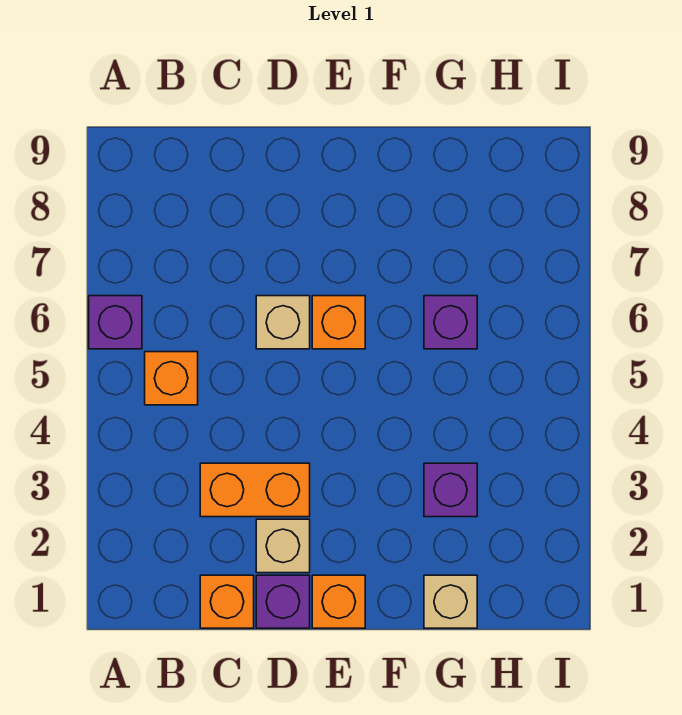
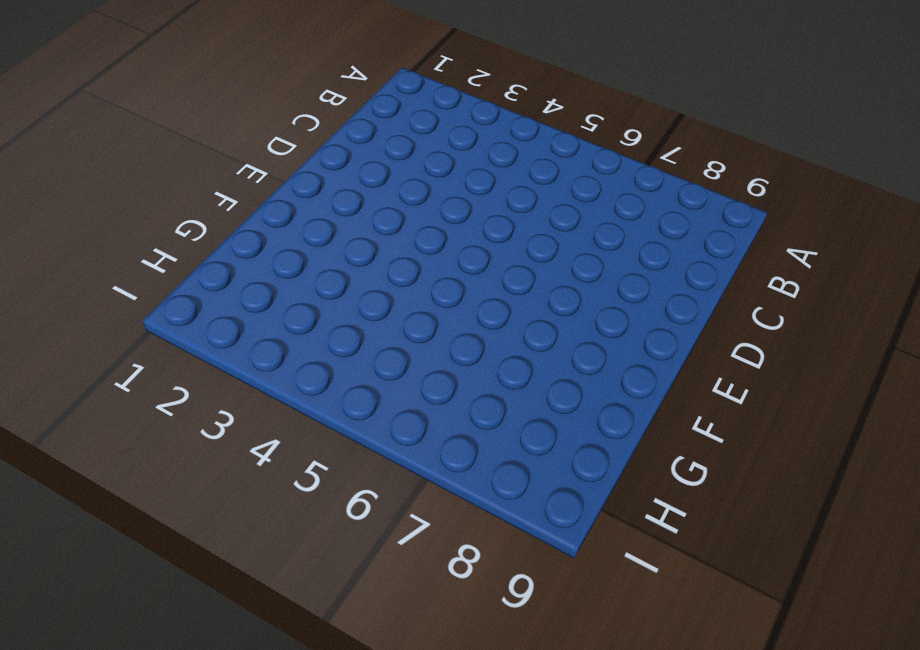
none -> purple 1x1 brick [89,296,142,349]
none -> orange 1x1 brick [145,352,198,405]
none -> orange 1x1 brick [200,575,254,628]

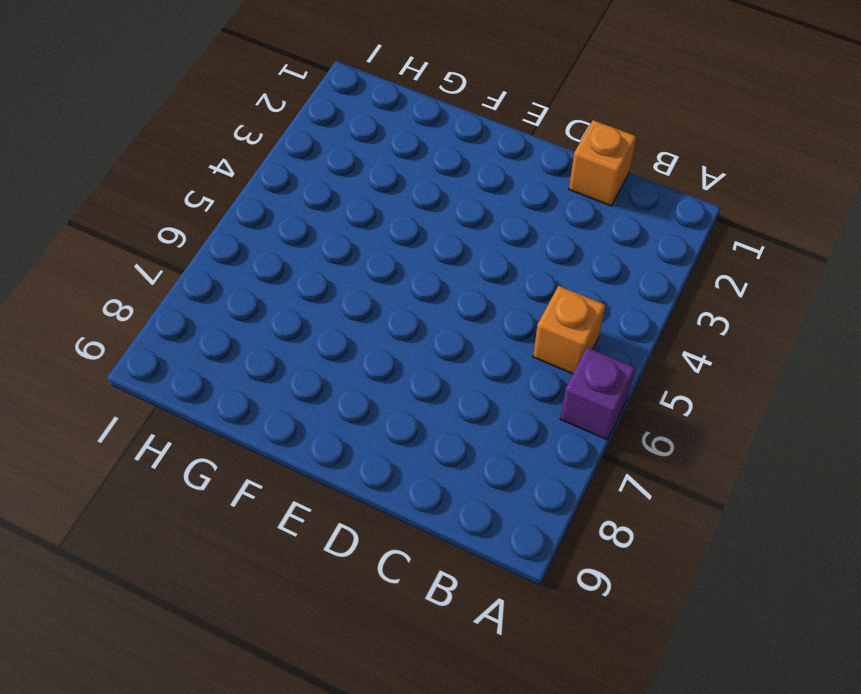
none -> orange 1x2 brick [200,463,310,517]
none -> purple 1x1 brick [256,575,310,628]
none -> tan 1x1 brick [256,519,310,573]

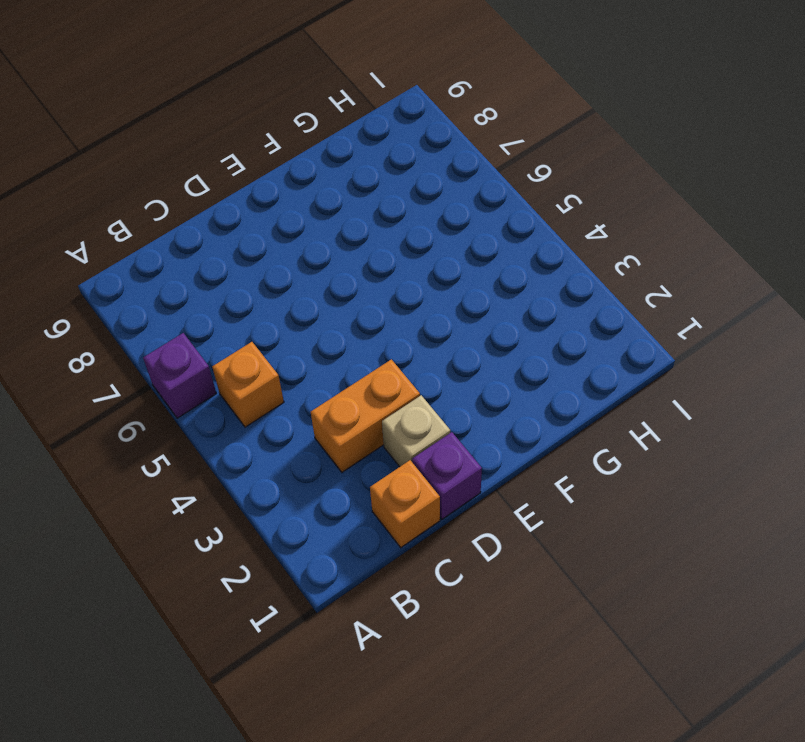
none -> tan 1x1 brick [256,296,310,349]
none -> orange 1x1 brick [312,575,365,628]
none -> orange 1x1 brick [312,296,365,349]

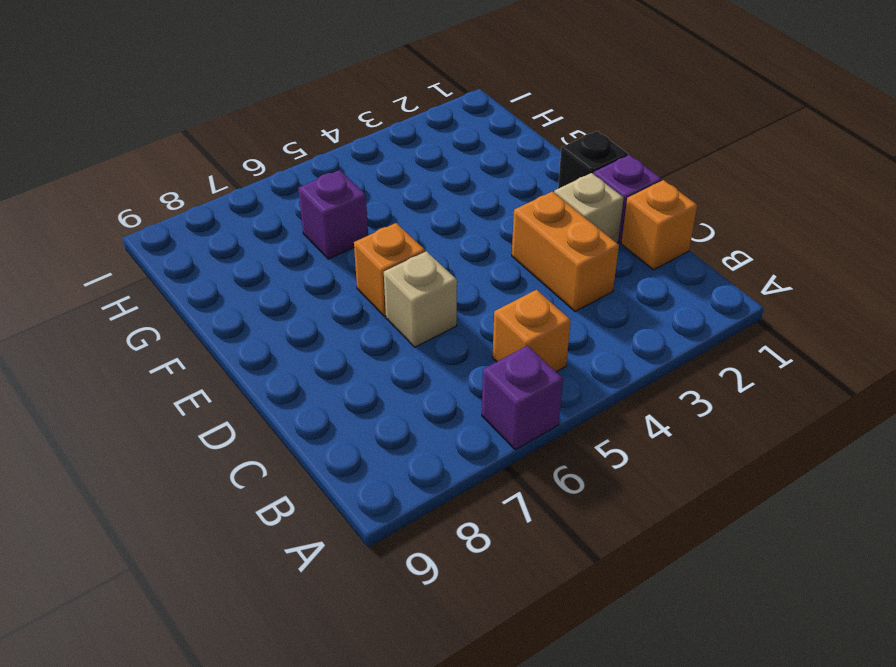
black 1x1 brick [558,131,628,189] -> orange 1x1 brick [312,575,365,628]
none -> tan 1x1 brick [424,575,477,628]
none -> purple 1x1 brick [424,463,477,517]

